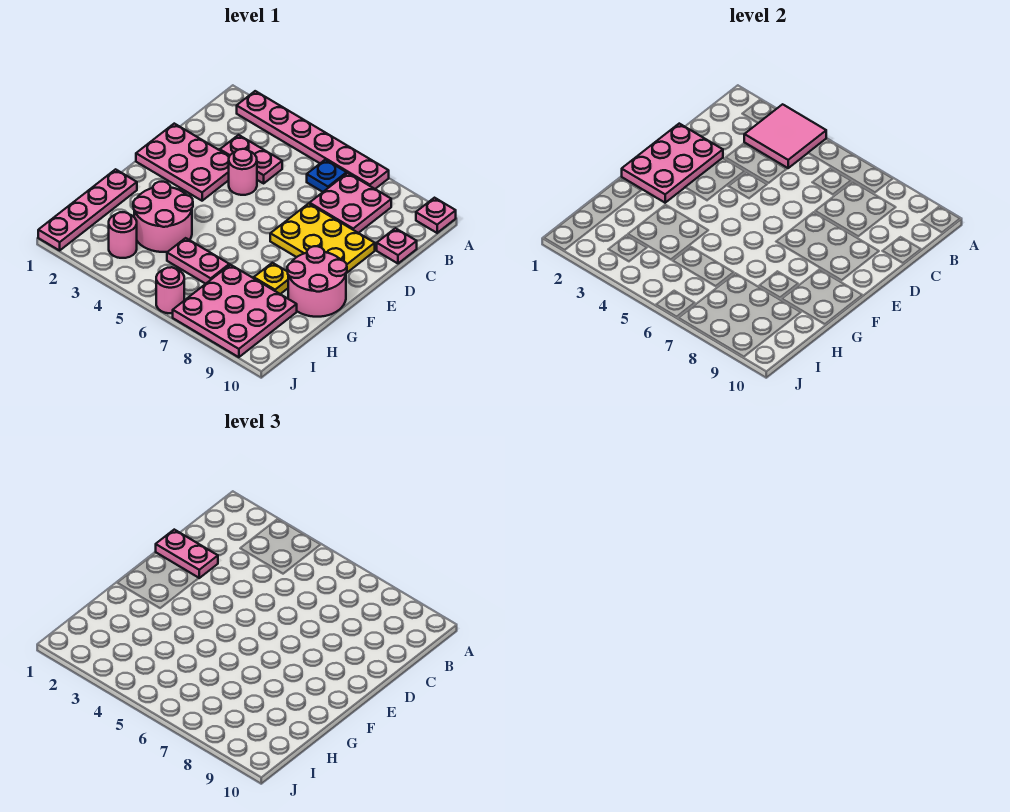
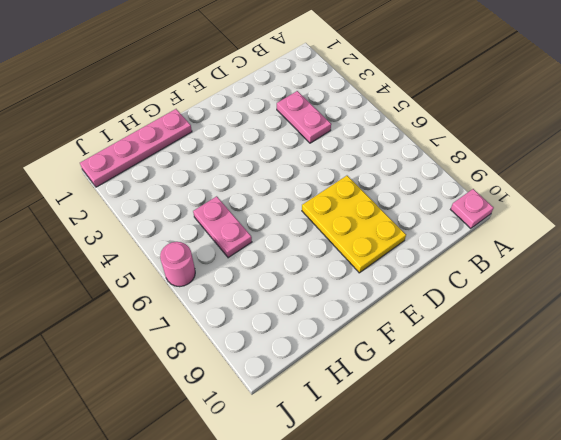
none -> pink 1x6 plate [237,91,389,189]
none -> blue 1x1 plate [307,160,347,192]
none -> pink 2x2 plate [310,173,391,233]

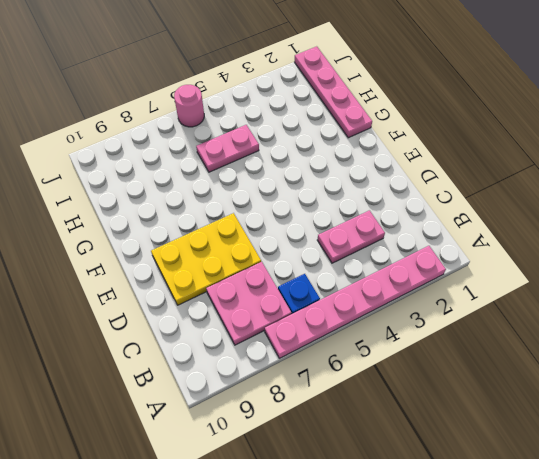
none -> pink 1x1 plate [416,198,456,233]
none -> pink 1x1 plate [377,228,417,263]
none -> pink 2x3 plate [136,124,229,201]

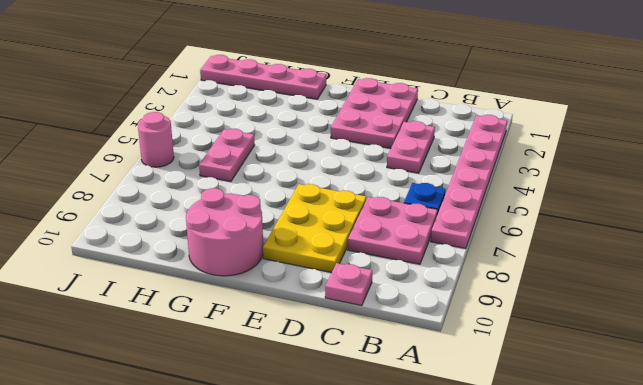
none -> pink 1x1 plate [416,198,456,233]
none -> pink 1x1 round brick [229,149,257,195]
none -> pink 2x2 round brick [133,182,193,252]

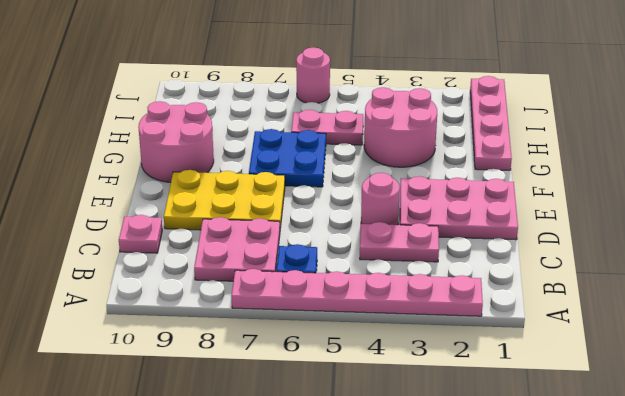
blue 2x2 plate [249,129,326,187] -> none
none -> pink 1x1 plate [416,198,456,233]
none -> yellow 1x1 plate [254,263,288,294]
none -> pink 3x3 plate [173,265,297,357]

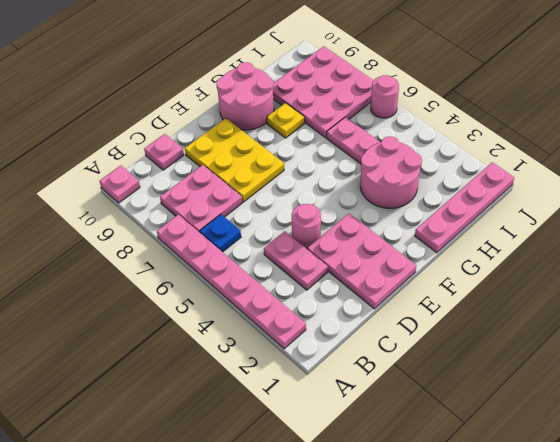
none -> pink 1x1 round brick [109,212,137,258]
none -> pink 2x2 tile [744,104,826,168]
none -> pink 2x3 plate [622,124,723,203]

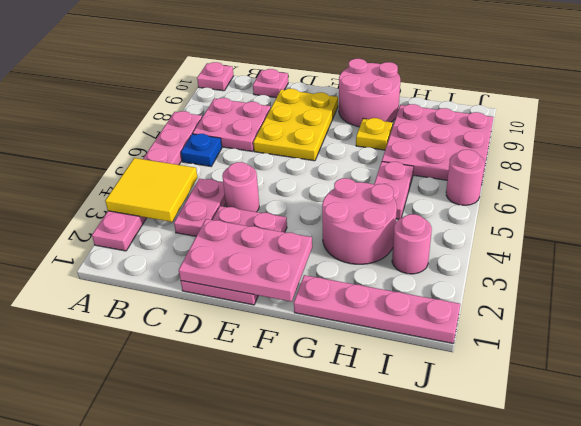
yellow 2x2 tile [105,158,198,222] -> pink 2x2 tile [744,104,826,168]
none -> pink 1x2 plate [156,530,218,578]

